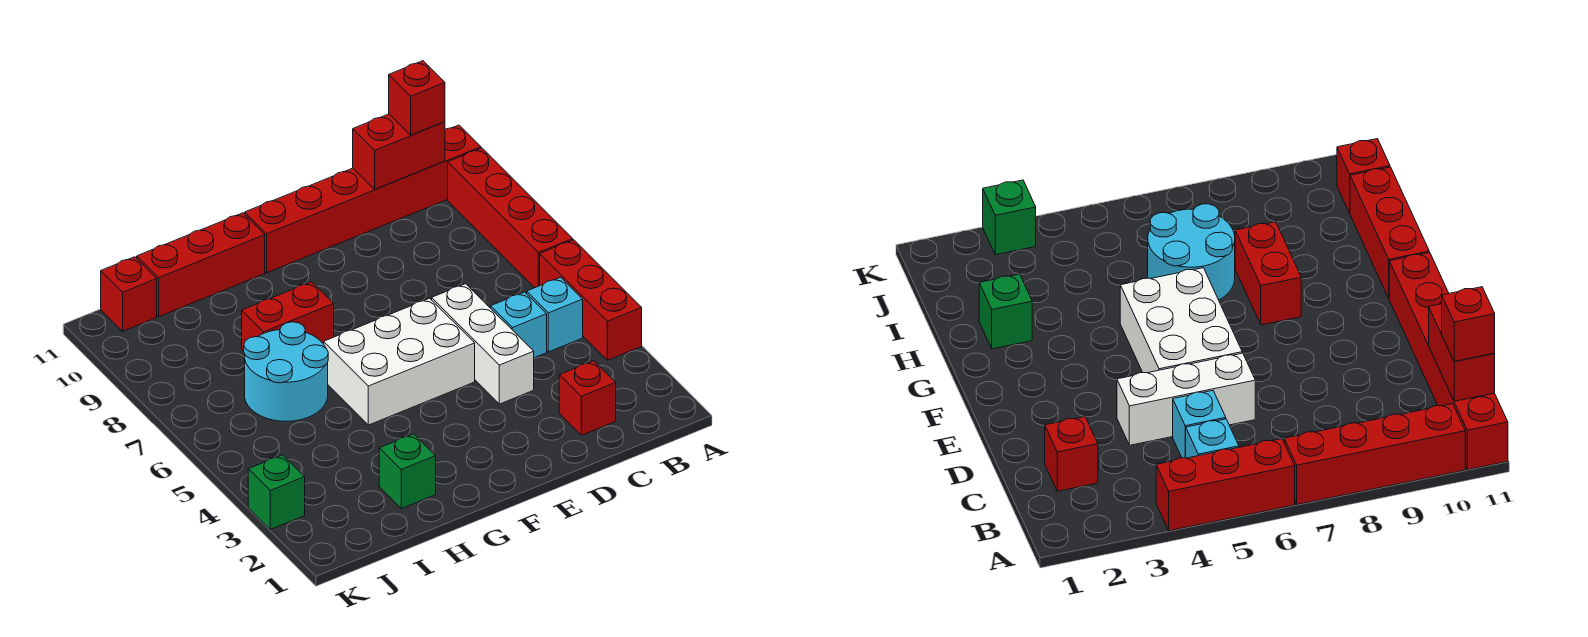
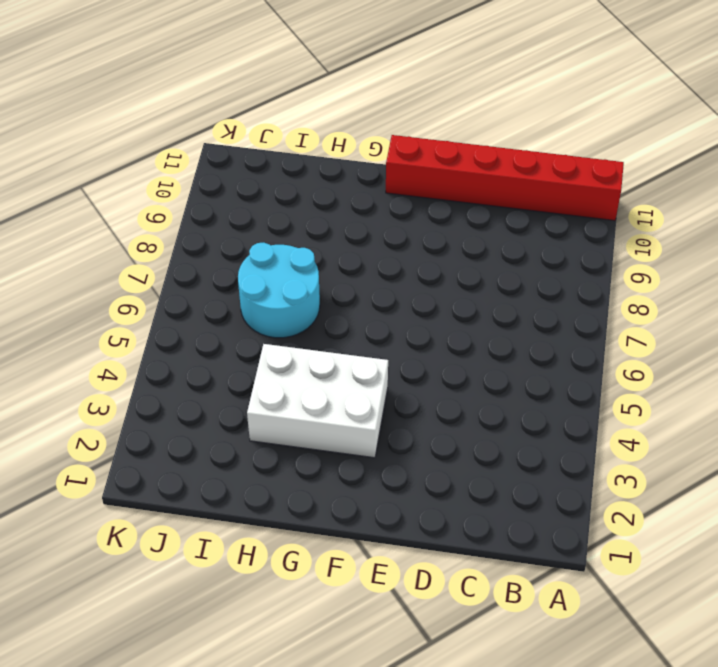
white 2x3 brick [247,344,388,458] -> white 2x3 brick moved to [324,298,475,425]
none -> red 1x3 brick [540,240,642,360]
none -> red 1x4 brick [448,148,573,288]
none -> cyan 1x1 brick [527,277,583,352]

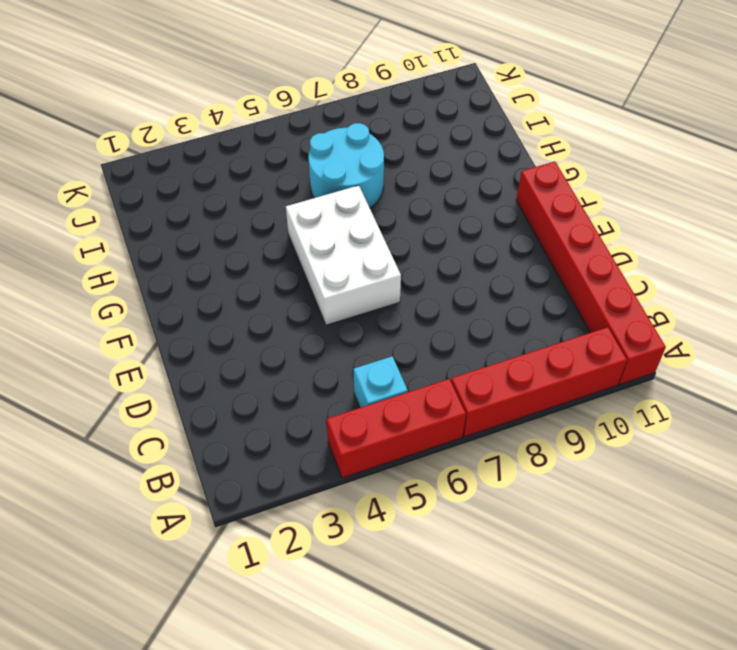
none -> red 1x1 brick [559,361,616,435]
none -> cyan 1x1 brick [491,292,547,358]
none -> white 1x3 brick [432,284,534,404]

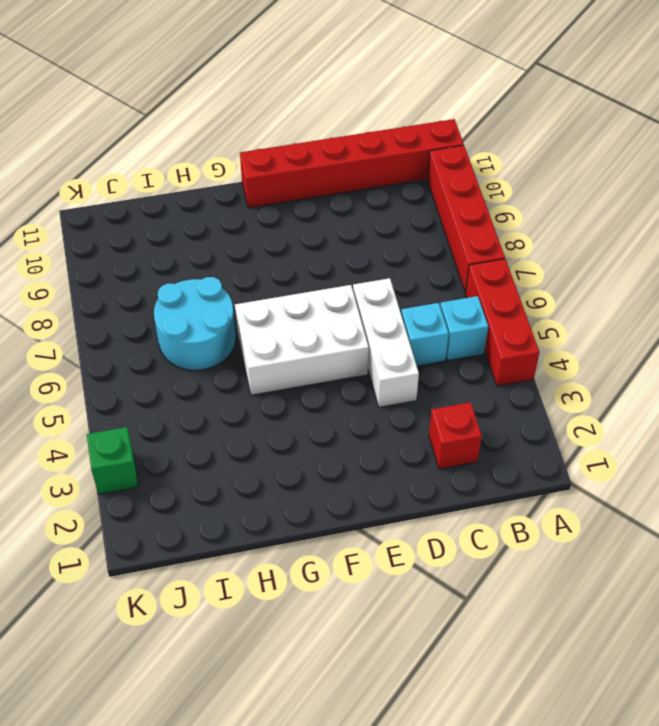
none -> red 1x2 brick [242,282,334,351]
none -> red 1x3 brick [137,213,265,317]
none -> green 1x1 brick [379,434,436,509]

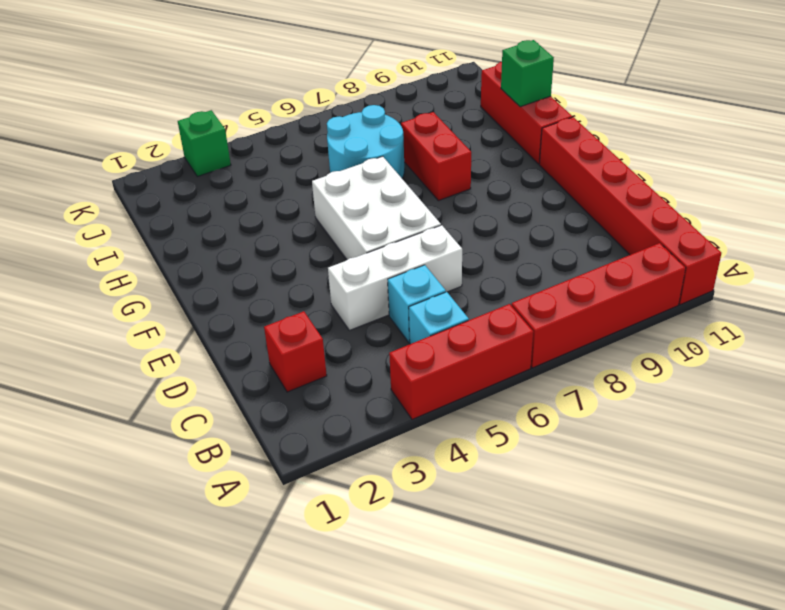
green 1x1 brick [501,40,554,107] -> green 1x1 brick moved to [379,434,436,509]
none -> red 1x1 brick [101,257,157,331]
none -> red 1x2 brick [353,114,445,189]
none -> red 1x1 brick [389,61,445,135]

